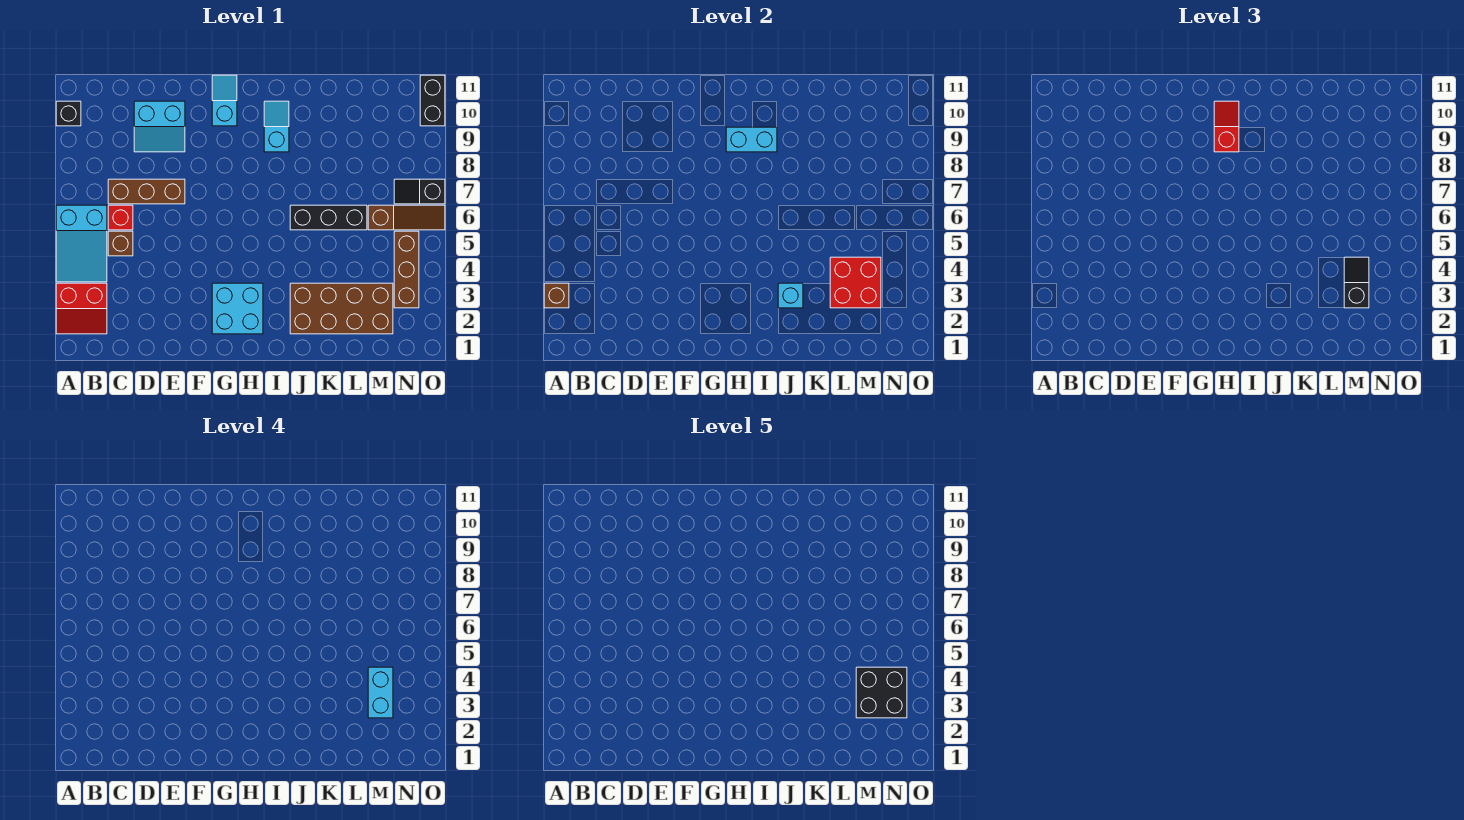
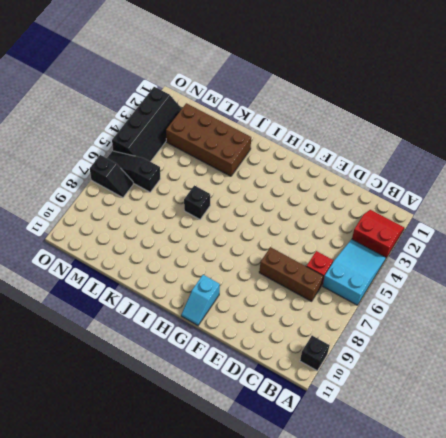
black 1x1 brick [184,185,210,219] -> black 1x3 brick [290,205,367,230]
black 1x3 slope [107,151,160,192] -> brown 1x3 slope [368,205,445,230]
black 2x4 slope [112,87,182,162] -> brown 1x3 brick [394,231,419,308]
none -> brown 1x1 brick [108,231,133,256]
none -> cyan 2x2 slope [134,101,185,152]
none -> cyan 2x2 brick [212,283,263,334]

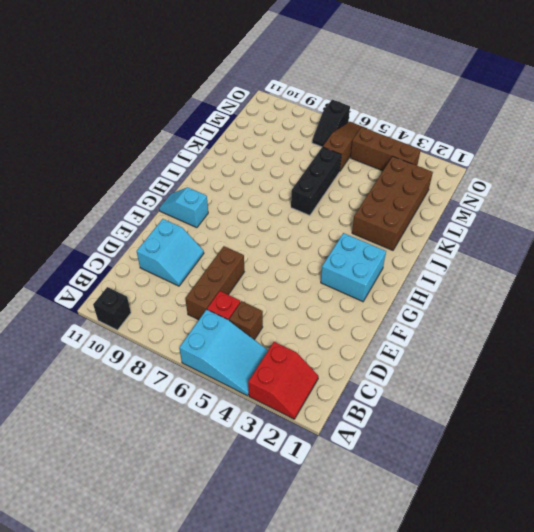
none -> cyan 1x2 slope [264,101,289,152]
none -> black 1x2 brick [420,75,445,126]
none -> brown 1x1 brick [544,283,569,308]

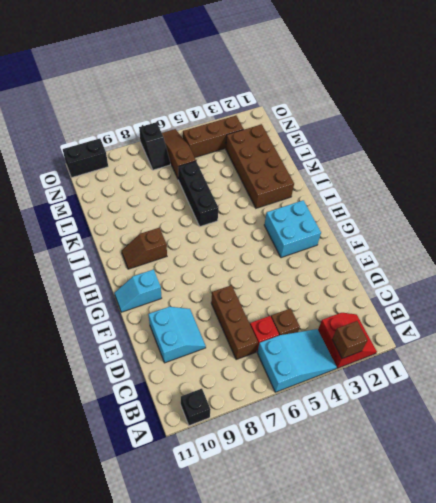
brown 1x2 slope [122,228,167,269] -> cyan 1x2 slope [264,101,289,152]
none -> cyan 1x2 brick [726,127,777,152]
none -> cyan 1x1 brick [778,283,803,308]
none -> red 2x2 brick [830,257,881,308]

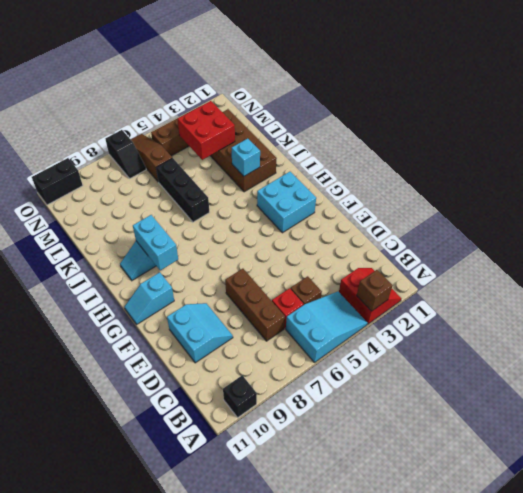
none -> red 1x2 slope [1214,101,1239,152]
none -> black 1x2 slope [1344,257,1369,308]
none -> cyan 1x2 brick [368,667,393,718]

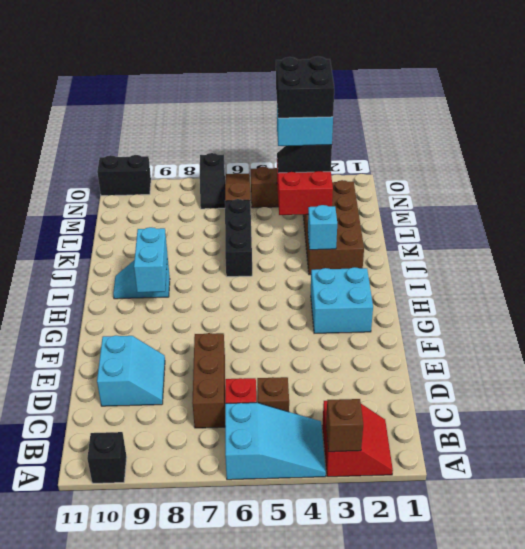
none -> cyan 1x2 slope [212,75,237,126]
none -> red 1x2 slope [1214,101,1239,152]

